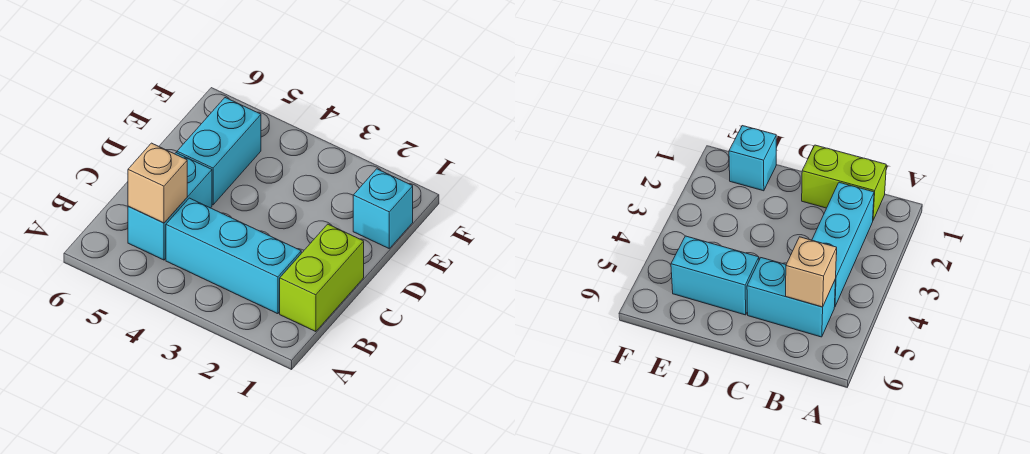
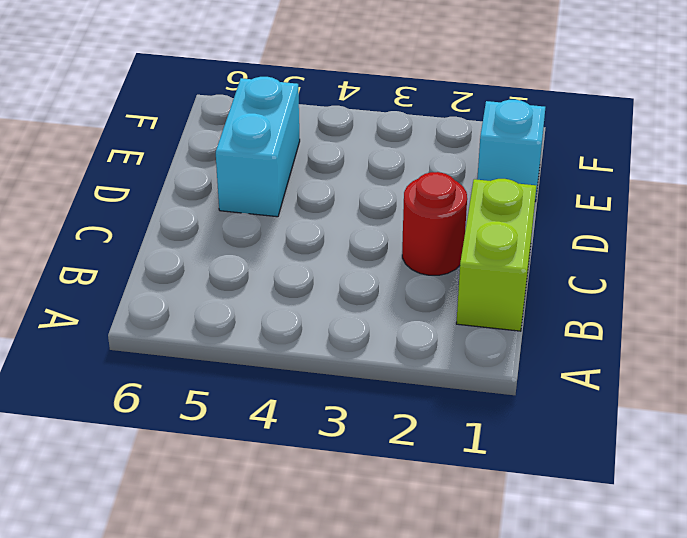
red 1x1 round brick [402,172,467,275] -> none
none -> cyan 1x3 brick [166,198,301,314]
none -> cyan 1x2 brick [128,153,212,260]

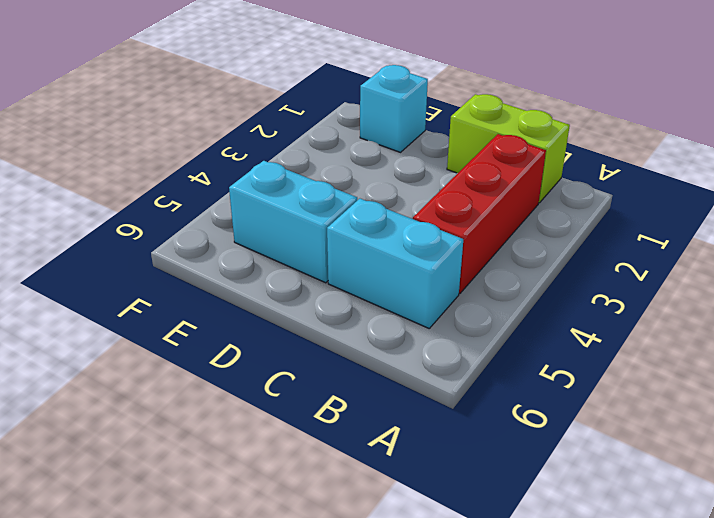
red 1x3 brick [413,134,546,293] -> cyan 1x3 brick [166,198,301,314]
none -> tan 1x1 brick [128,143,187,223]

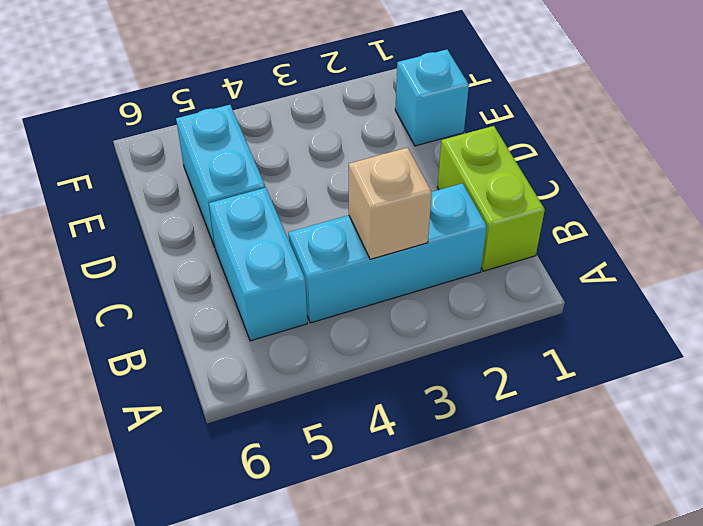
tan 1x1 brick [349,148,432,259] -> tan 1x1 brick moved to [128,143,187,223]

